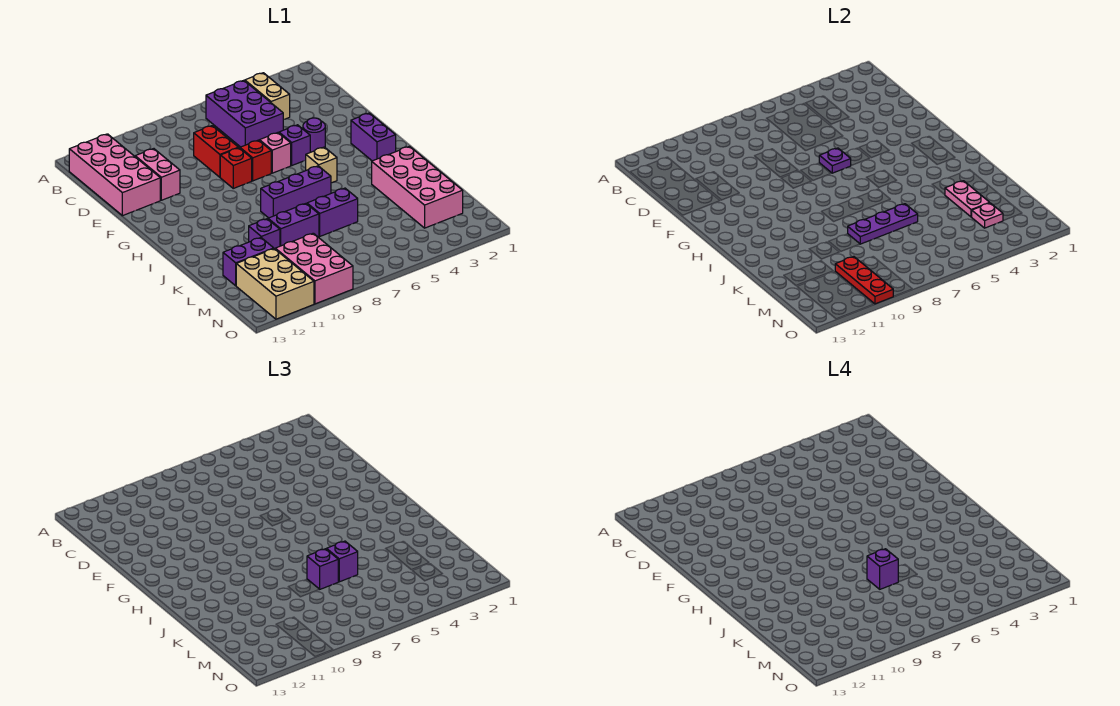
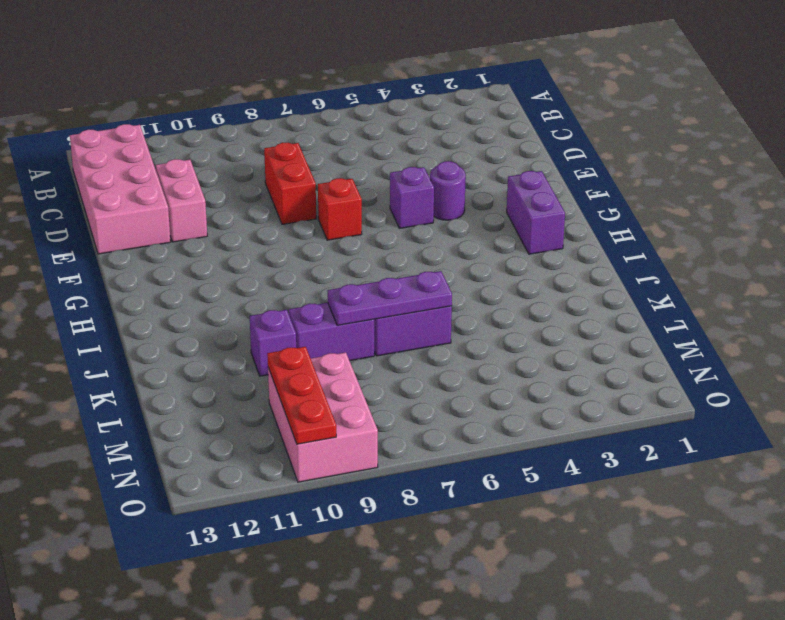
none -> tan 1x2 brick [245,73,290,120]
none -> purple 2x3 brick [206,80,283,147]
none -> pink 1x1 brick [259,133,291,173]

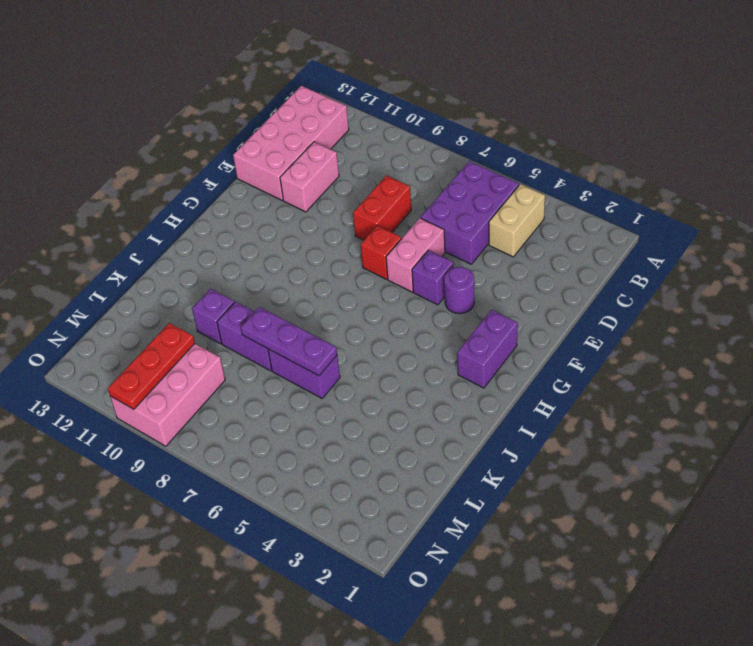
pink 1x2 brick [386,218,445,292] -> pink 1x1 brick [259,133,291,173]
none -> red 1x1 brick [220,148,252,188]
none -> tan 1x1 brick [306,147,337,183]
none -> purple 1x3 brick [261,166,331,218]

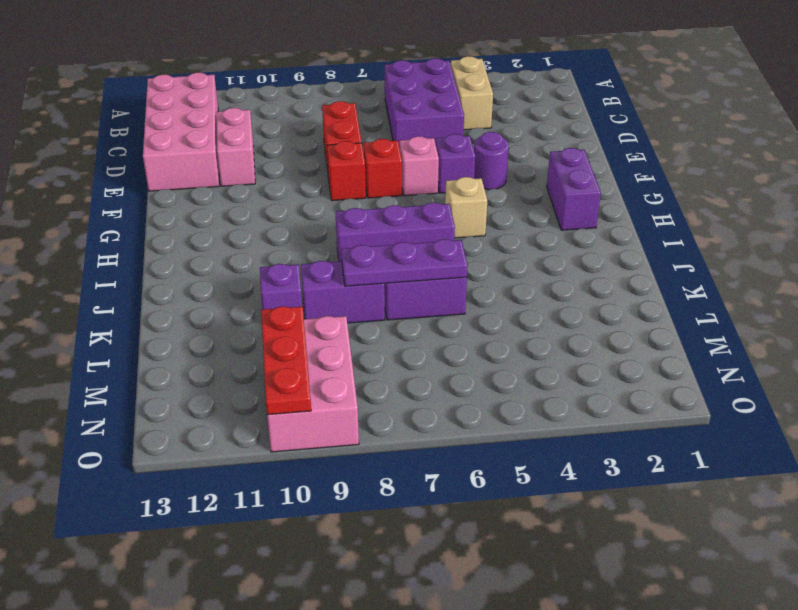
none -> pink 2x4 brick [372,146,463,228]
none -> purple 1x2 brick [223,238,274,286]
none -> tan 2x3 brick [236,249,314,319]

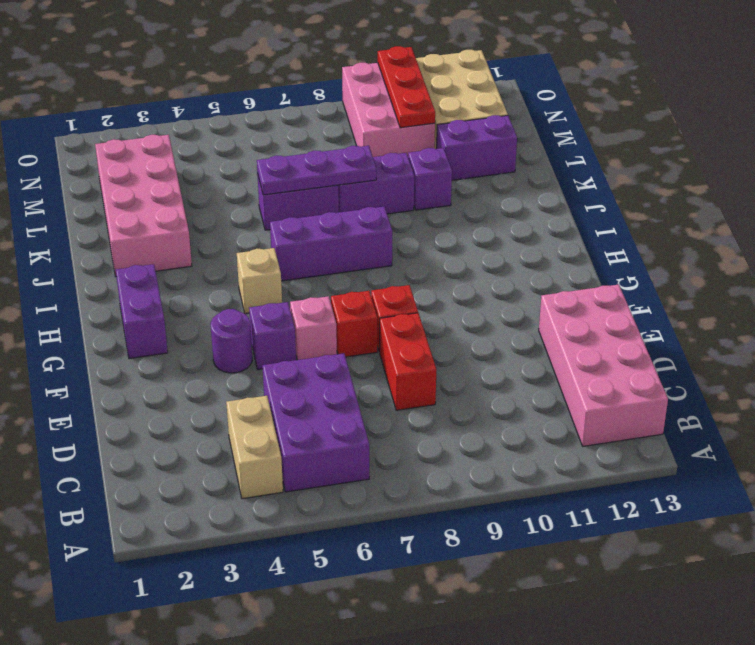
none -> pink 1x2 brick [135,149,180,200]
none -> purple 1x1 plate [819,148,851,173]
none -> pink 1x2 plate [945,181,989,217]

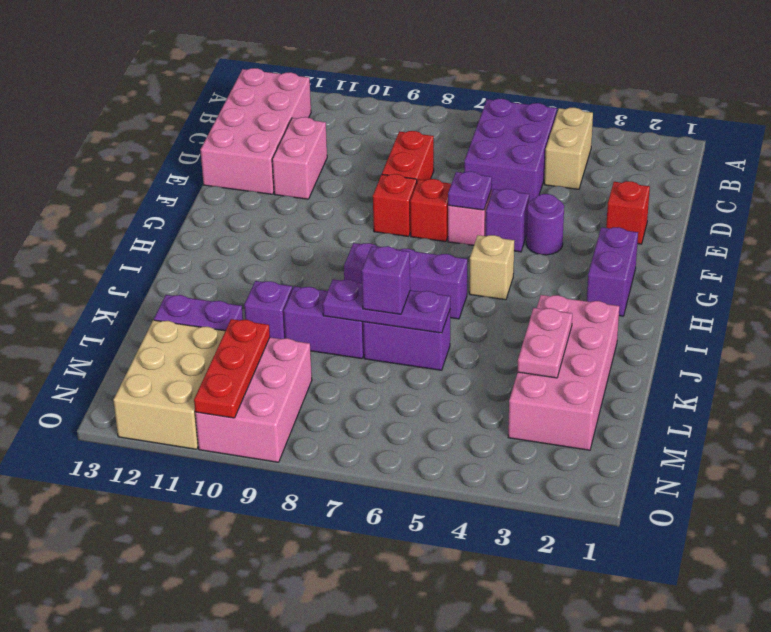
red 1x1 brick [606,181,650,244] -> none
none -> pink 1x1 plate [972,203,1003,228]
none -> purple 1x1 brick [327,541,358,582]
none -> purple 1x1 brick [867,549,898,589]

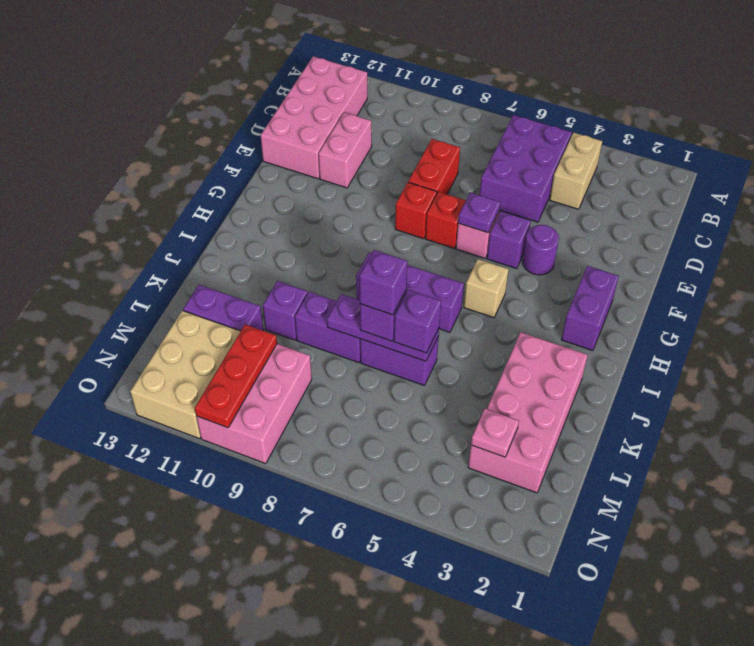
none -> pink 1x2 plate [945,181,989,217]

